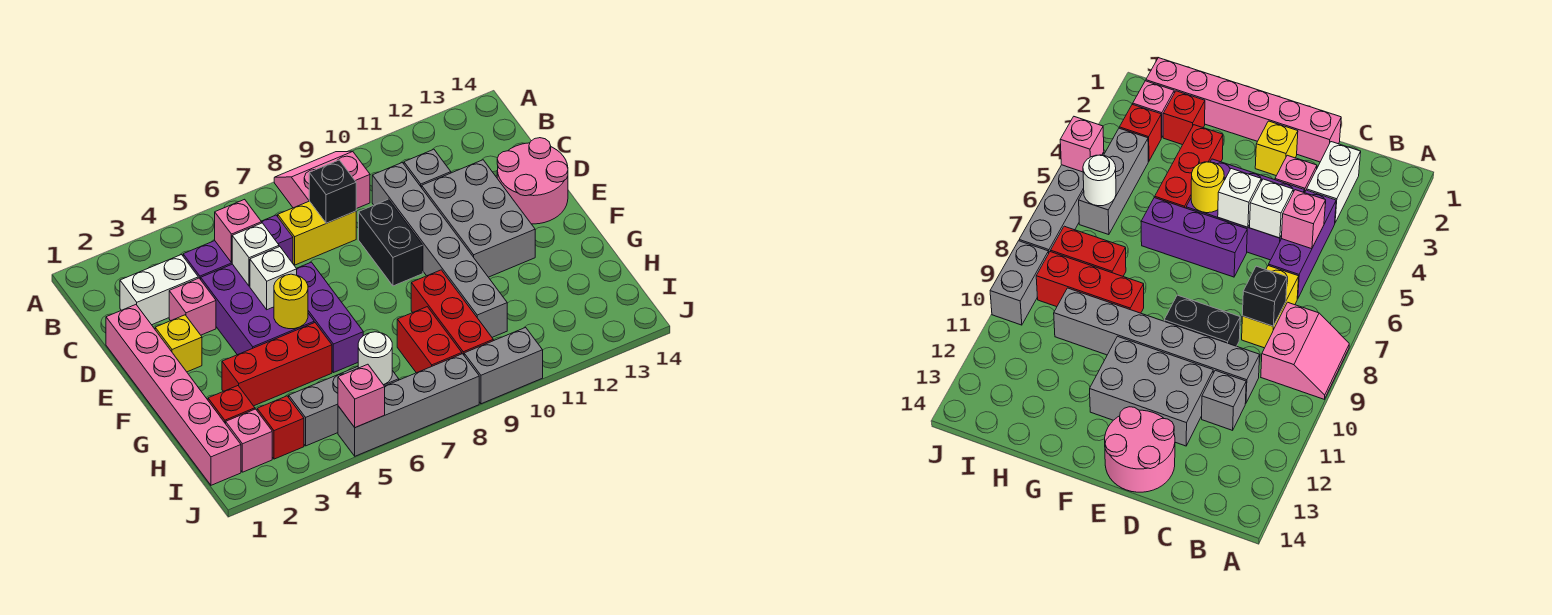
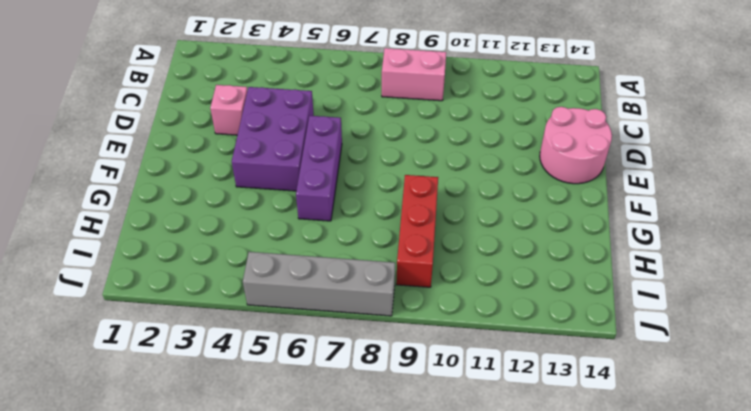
none -> white 1x2 brick [120,255,198,325]
none -> purple 1x3 brick [183,215,293,280]
none -> yellow 1x2 brick [278,201,356,265]
none -> grey 1x6 brick [372,163,507,337]

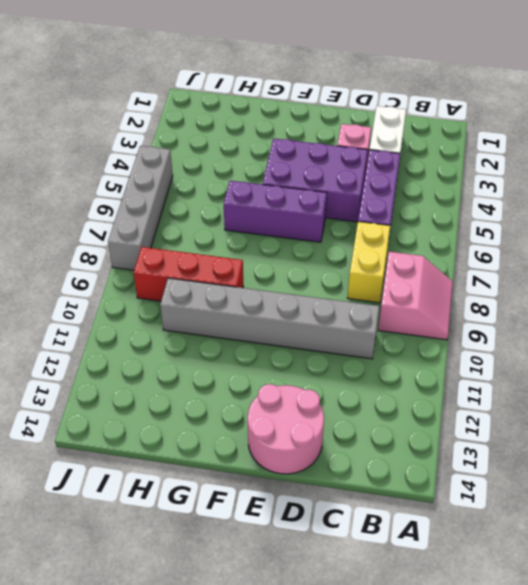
none -> grey 1x1 brick [404,149,451,188]
none -> pink 1x6 brick [106,305,241,485]
none -> black 1x2 brick [359,199,423,286]
none -> grey 2x3 brick [422,160,535,277]

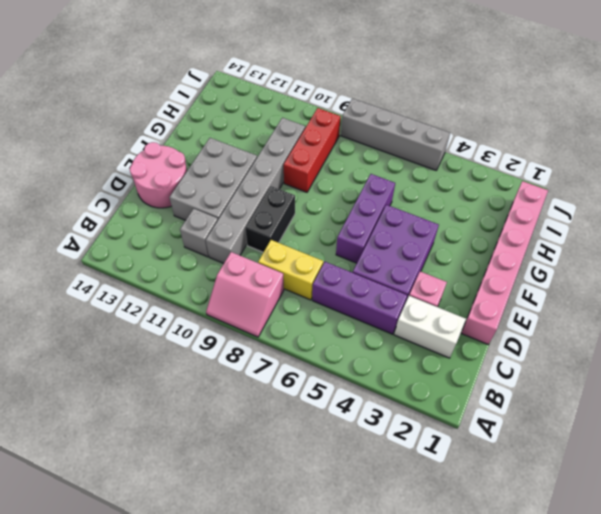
none -> yellow 1x1 brick [155,315,202,372]
none -> red 1x3 brick [222,323,332,406]
none -> red 1x1 brick [208,386,255,424]
none -> red 1x2 brick [397,307,462,373]

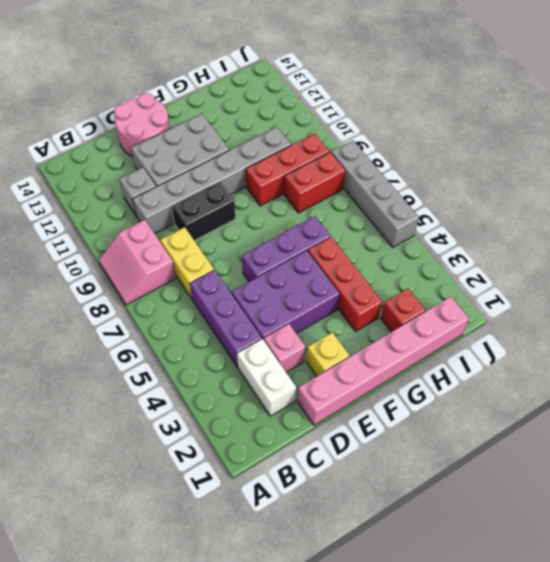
none -> pink 1x1 brick [226,409,272,472]
none -> red 1x1 brick [257,396,304,459]
none -> grey 1x3 brick [289,367,399,446]
none -> grey 1x2 brick [464,327,543,404]

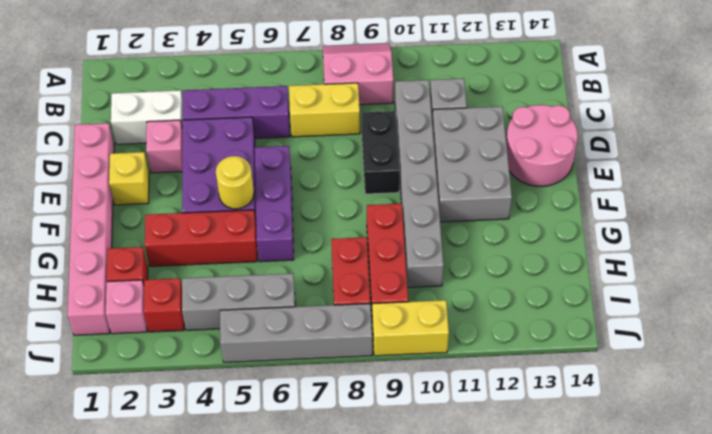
yellow 1x2 brick [372,300,449,356] -> grey 1x2 brick [464,327,543,404]
none -> pink 1x1 brick [215,199,262,263]
none -> black 1x1 brick [309,160,356,223]
none -> white 1x1 brick [232,223,279,286]
none -> white 1x1 brick [250,247,297,310]

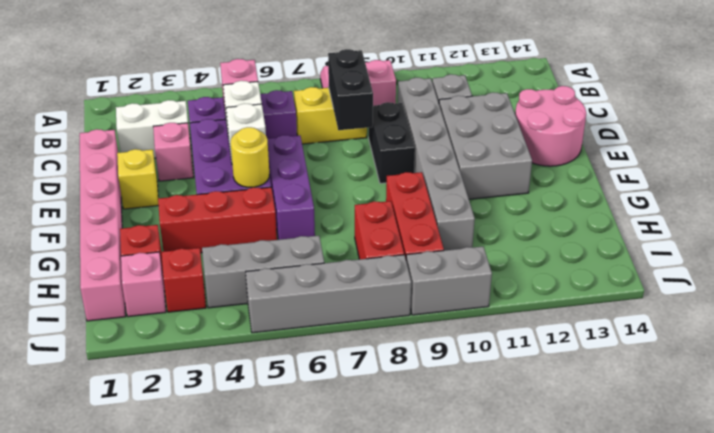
black 1x2 brick [328,49,373,130] -> black 1x1 brick [309,160,356,223]
none -> white 1x1 round brick [358,332,392,385]
none -> pink 1x1 brick [338,364,385,428]

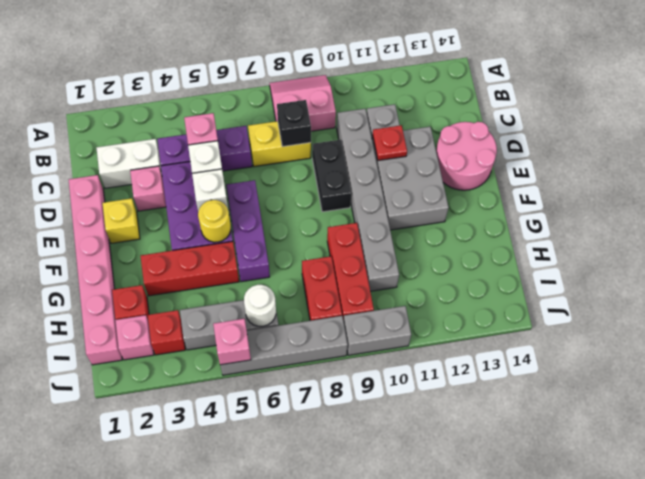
red 1x1 plate [373,125,407,161] -> none

